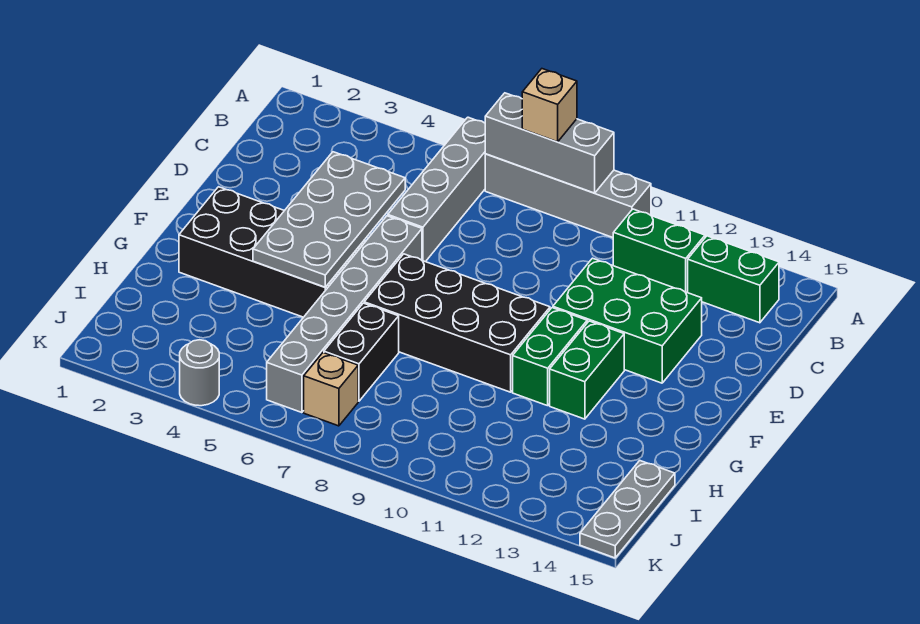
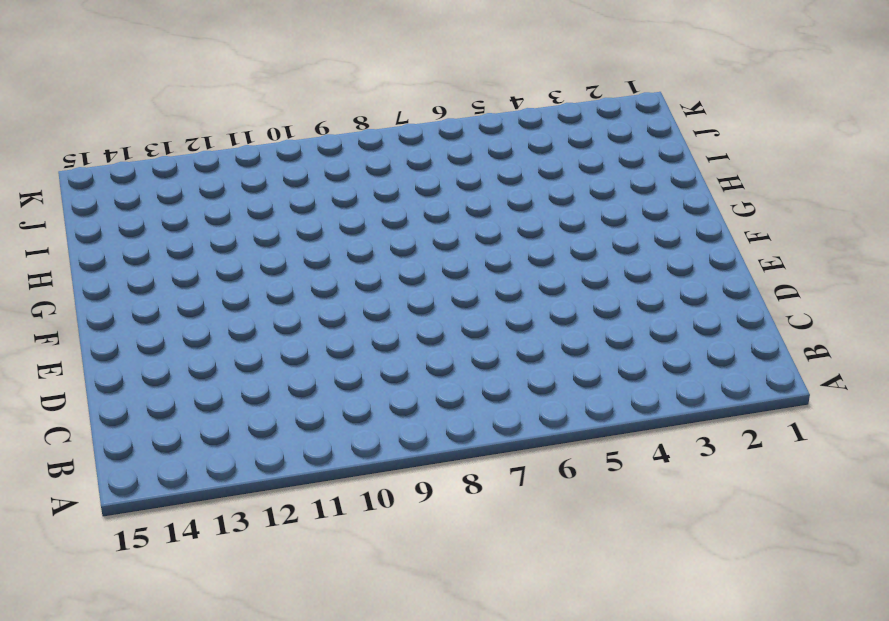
none -> grey 1x4 brick [388,117,485,262]
none -> grey 1x4 brick [485,154,651,238]
none -> green 1x2 brick [613,209,705,293]

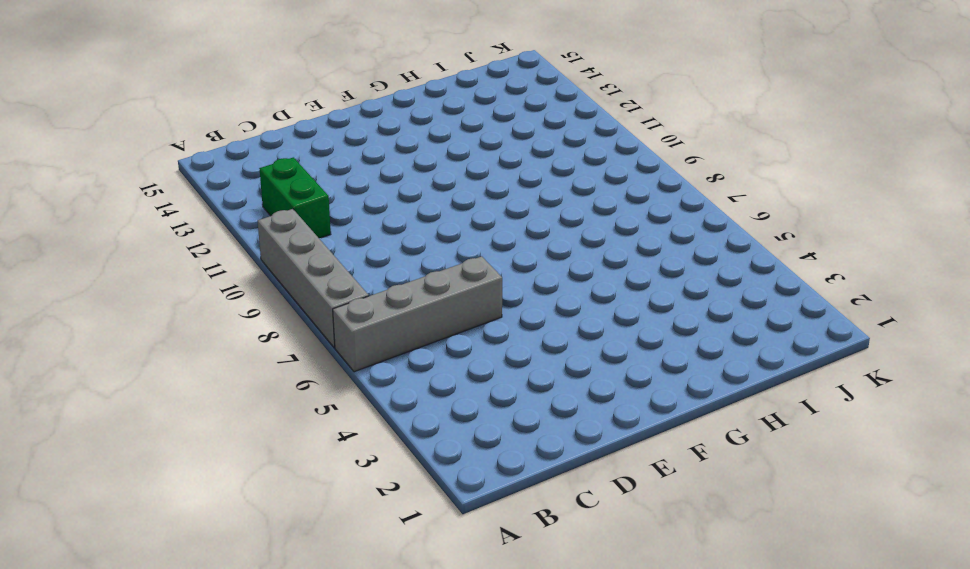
none -> green 1x2 brick [688,236,779,323]
none -> green 2x3 brick [553,258,702,383]
none -> grey 1x6 brick [267,216,422,413]

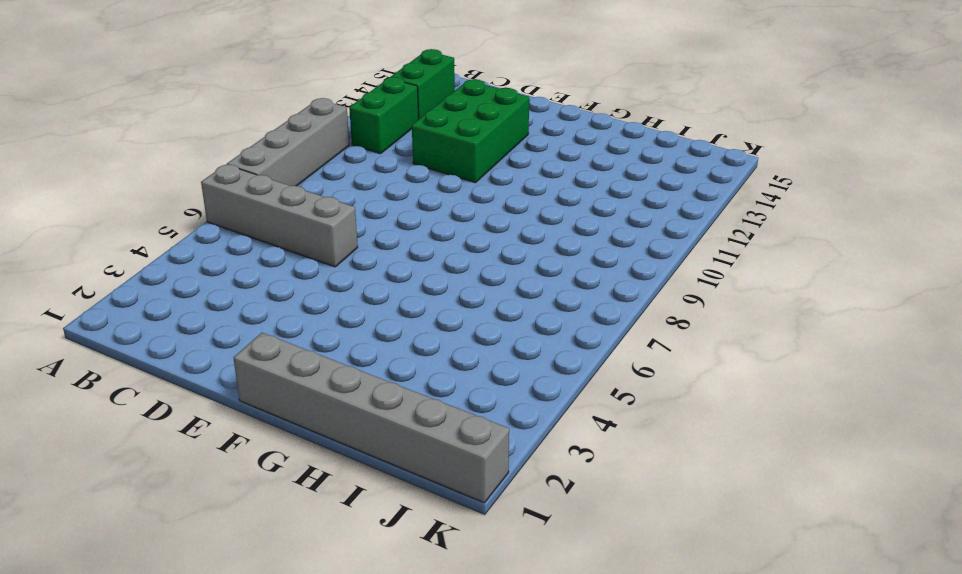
grey 1x6 brick [234,333,509,503] -> grey 1x6 brick moved to [267,216,422,413]
none -> black 2x4 brick [179,187,365,317]
none -> black 2x4 brick [364,254,550,392]
none -> green 1x2 brick [513,308,587,406]

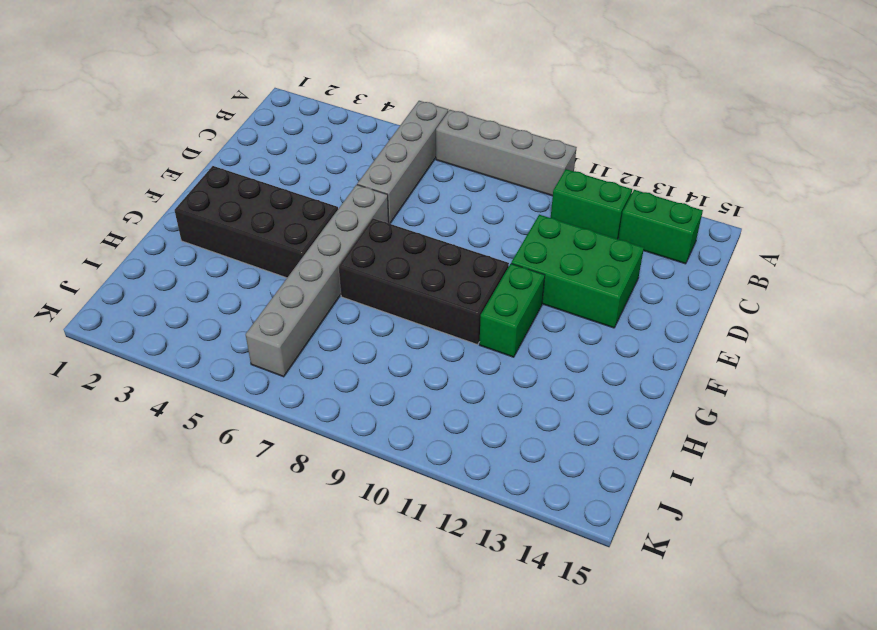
none -> green 1x2 brick [550,321,624,419]
none -> black 1x2 brick [324,303,399,401]
none -> grey 1x3 plate [580,461,675,558]

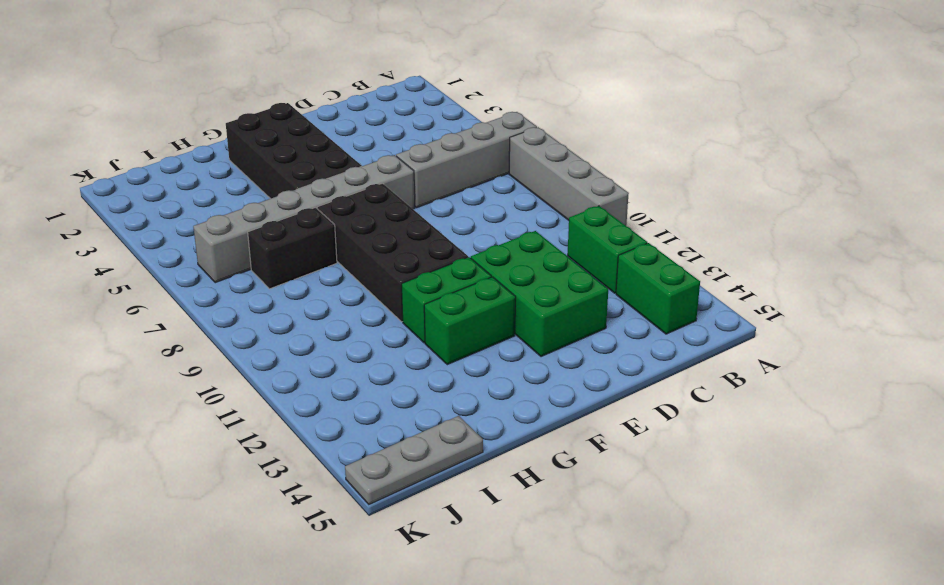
none -> tan 1x1 brick [304,353,358,426]
none -> grey 1x1 round brick [180,340,219,406]
none -> grey 1x3 brick [485,93,614,193]

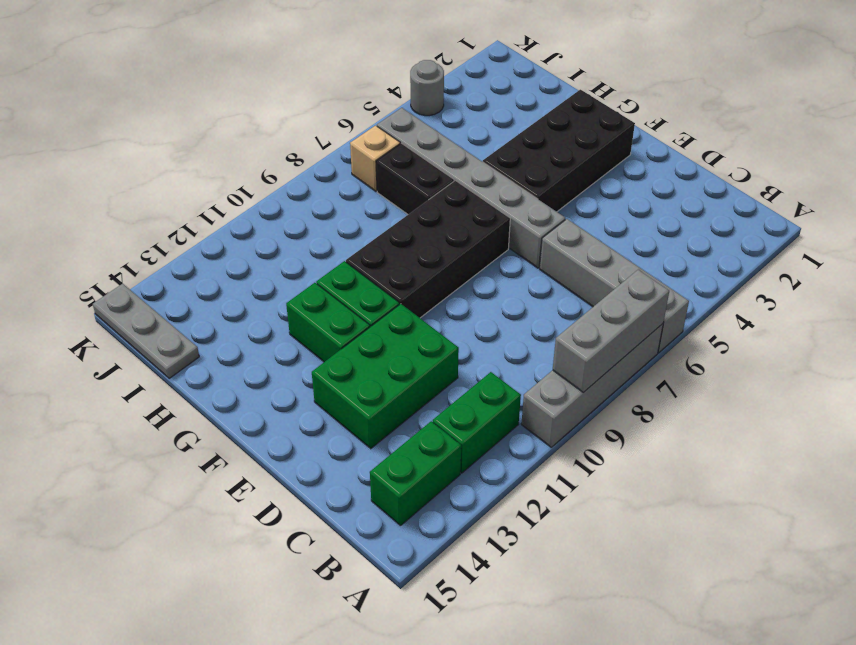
none -> grey 2x4 plate [253,152,405,287]
none -> tan 1x1 brick [522,69,577,142]

